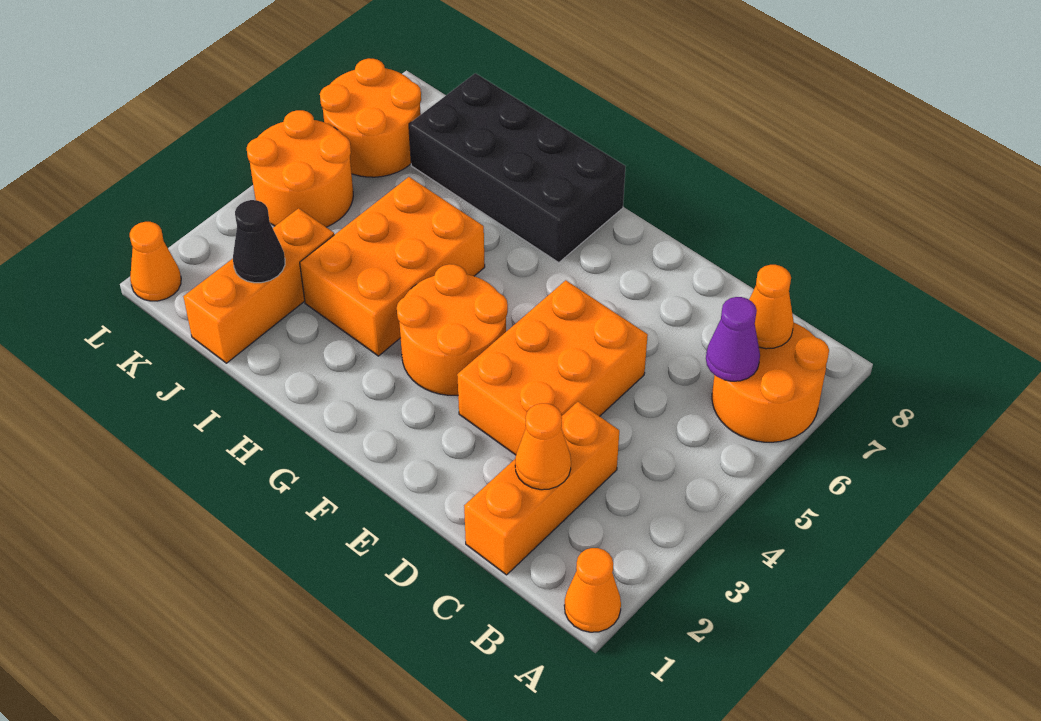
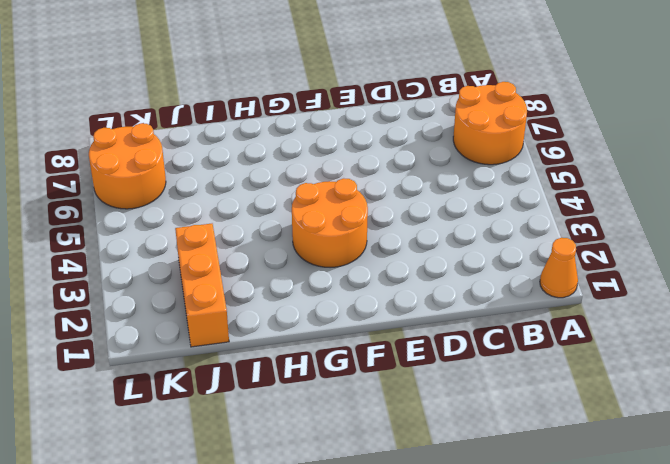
none -> orange 1x3 brick [464,402,619,575]
none -> orange 2x3 brick [457,280,648,455]
none -> black 2x4 brick [409,73,626,263]

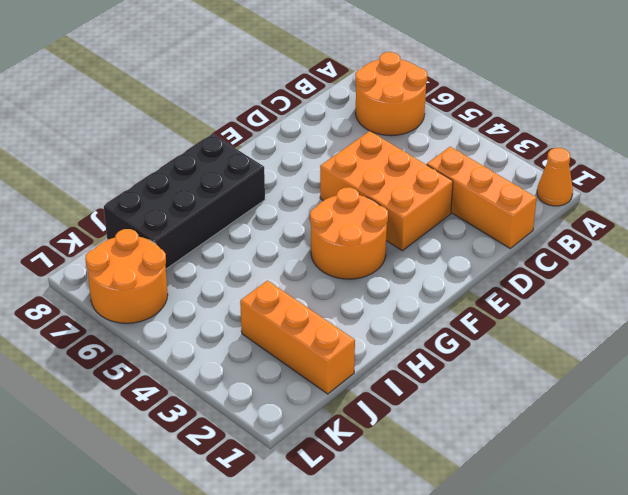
none -> orange 2x3 brick [300,177,485,356]
none -> orange 2x2 round brick [247,110,353,227]
none -> orange 1x1 cone [130,222,181,301]

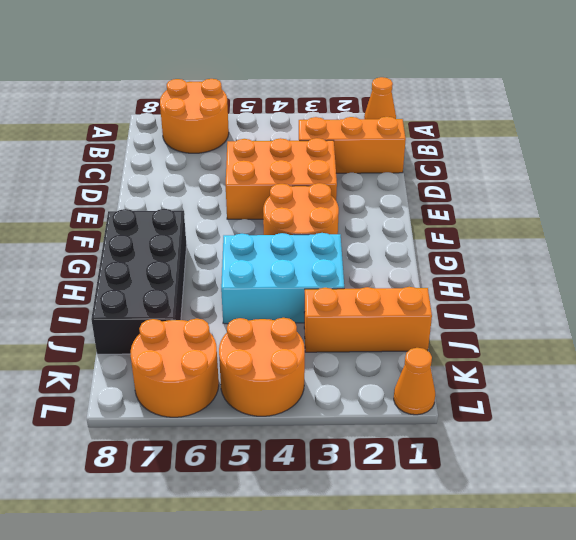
cyan 2x3 brick [221,233,344,324] -> orange 2x3 brick [300,177,485,356]
none -> purple 1x1 cone [706,297,760,381]
none -> orange 1x1 cone [749,265,794,349]
none -> orange 1x1 cone [515,403,571,490]

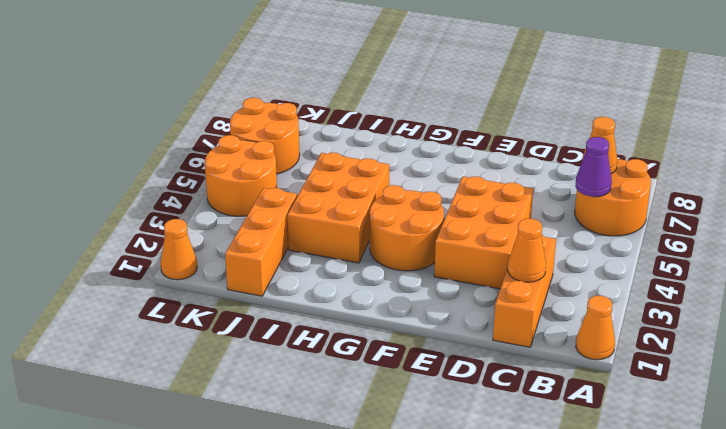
none -> black 2x4 brick [409,73,626,263]
none -> black 1x1 cone [233,200,285,283]

